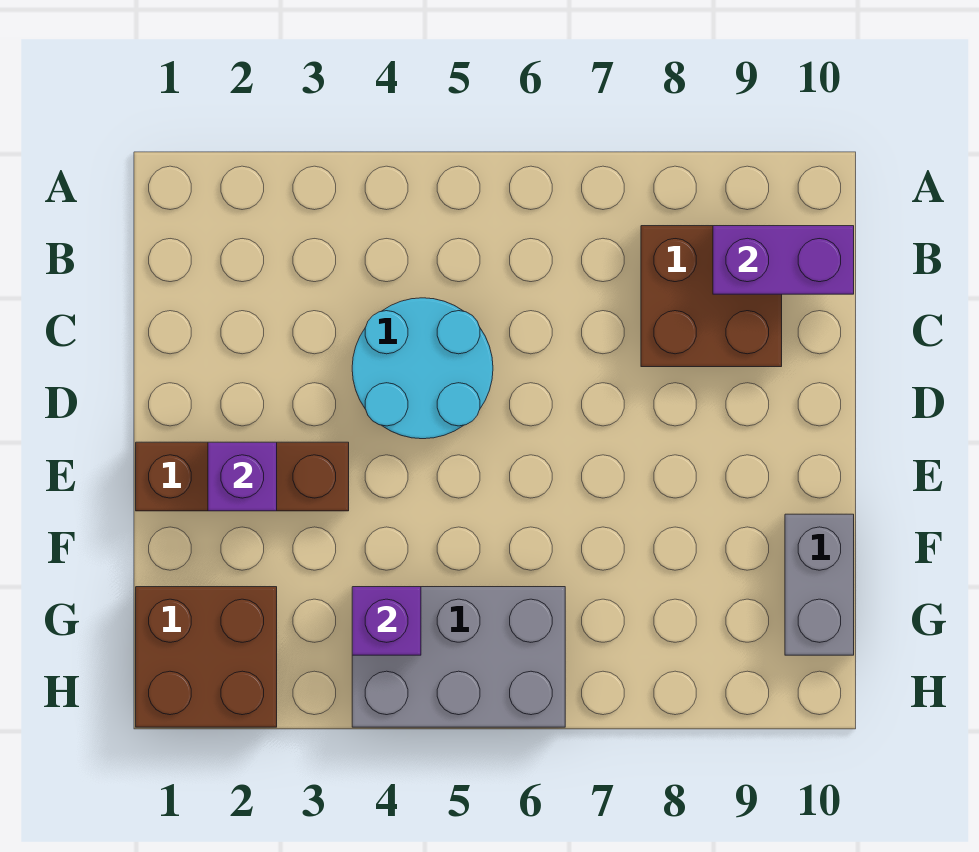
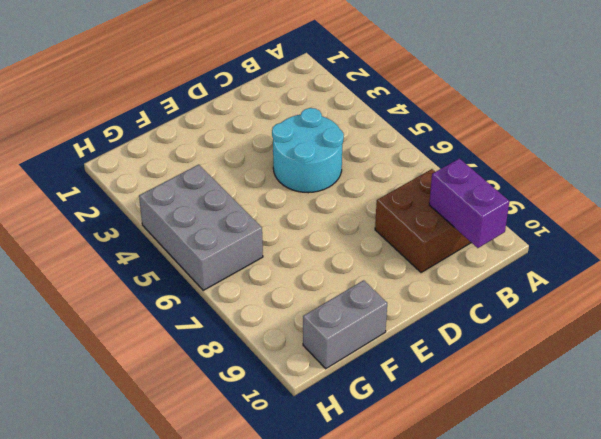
none -> brown 1x3 brick [136,442,349,511]
none -> brown 2x2 brick [136,587,277,727]

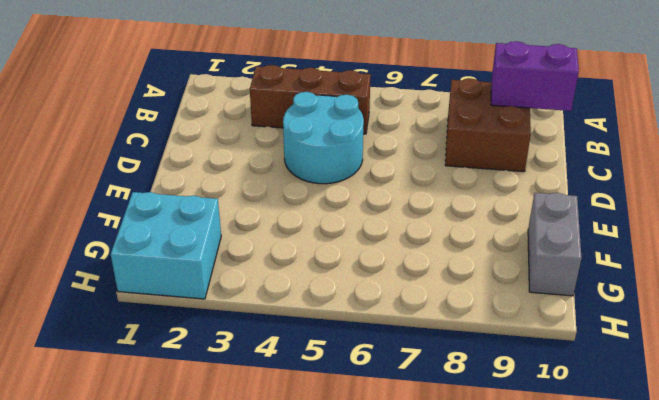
brown 1x3 brick [250,65,371,134] -> brown 1x3 brick moved to [136,442,349,511]
cyan 2x2 brick [111,192,221,299] -> brown 2x2 brick [136,587,277,727]
none -> grey 2x3 brick [352,587,565,727]
none -> purple 1x1 brick [208,442,277,511]

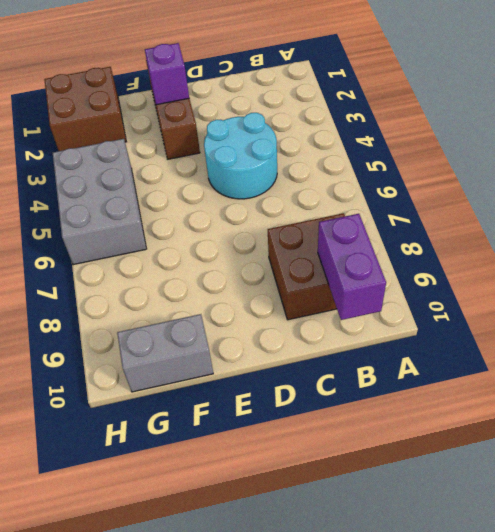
none -> purple 1x1 brick [352,587,421,655]

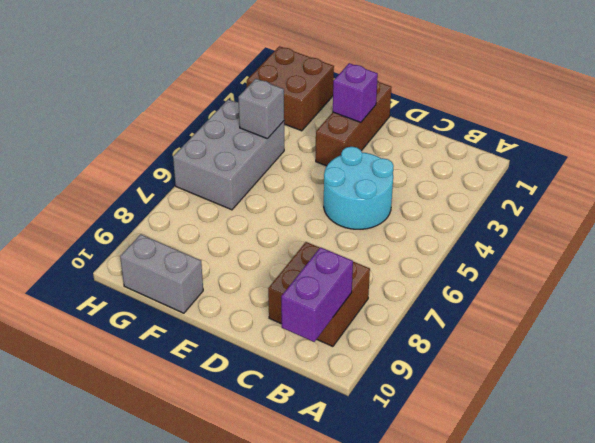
grey 1x1 brick [238,79,284,139] -> purple 1x1 brick [352,587,421,655]

